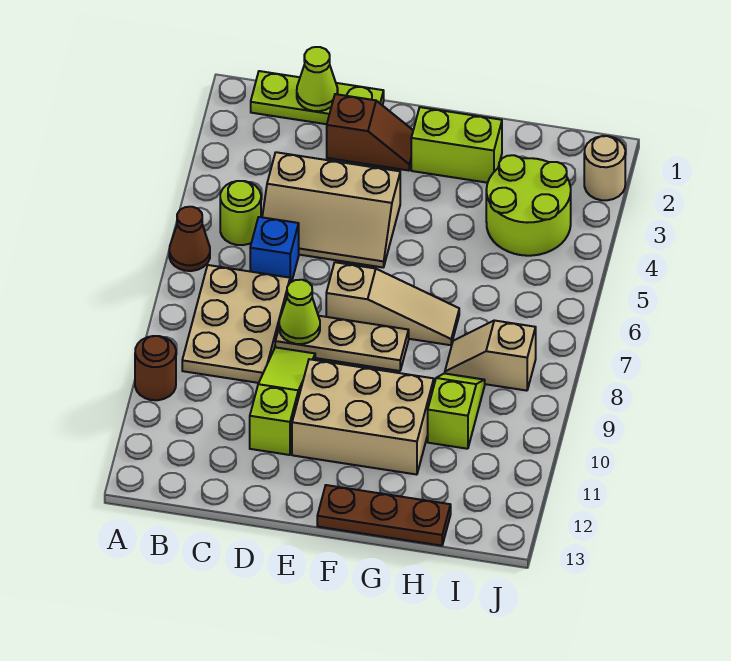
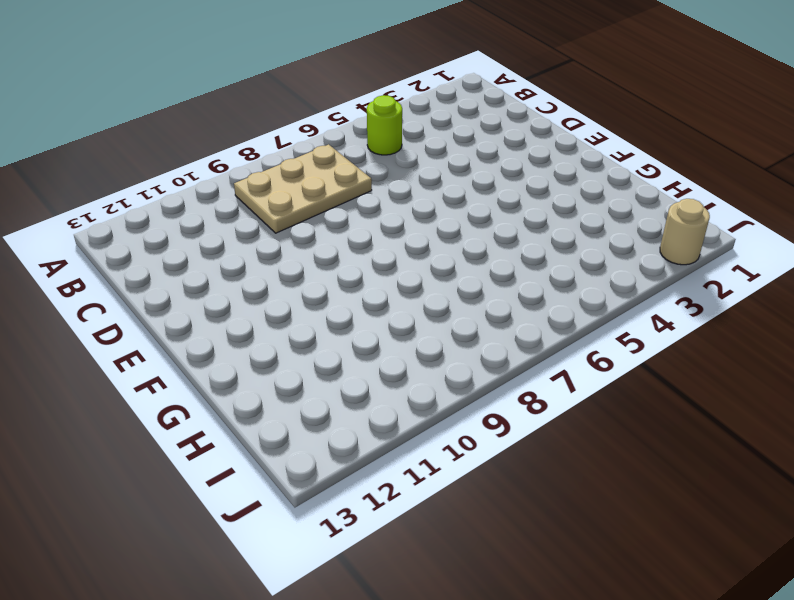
none -> brown 1x1 cone [169,207,210,271]
none -> brown 1x1 round brick [135,336,176,400]
none -> lime 1x3 plate [251,71,384,124]

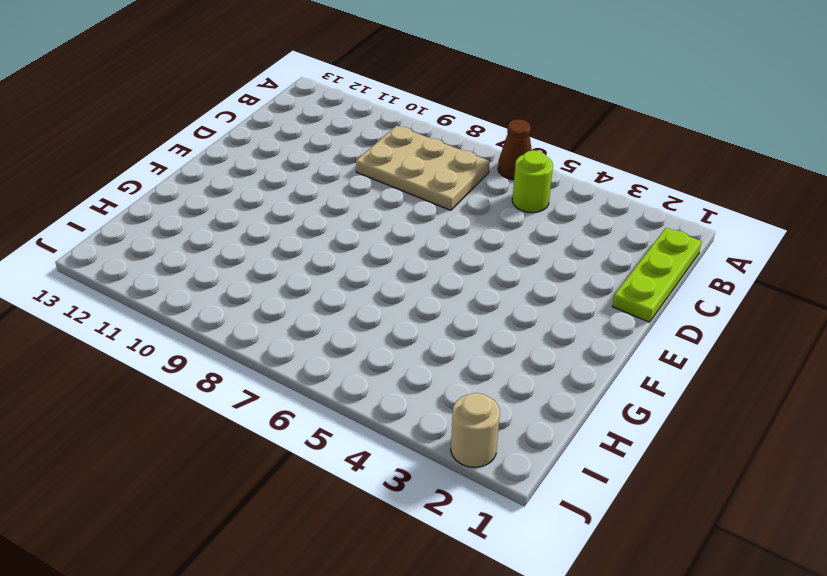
none -> brown 1x1 round brick [135,336,176,400]
none -> tan 2x3 slope [262,152,400,267]
none -> blue 1x1 brick [250,217,299,282]

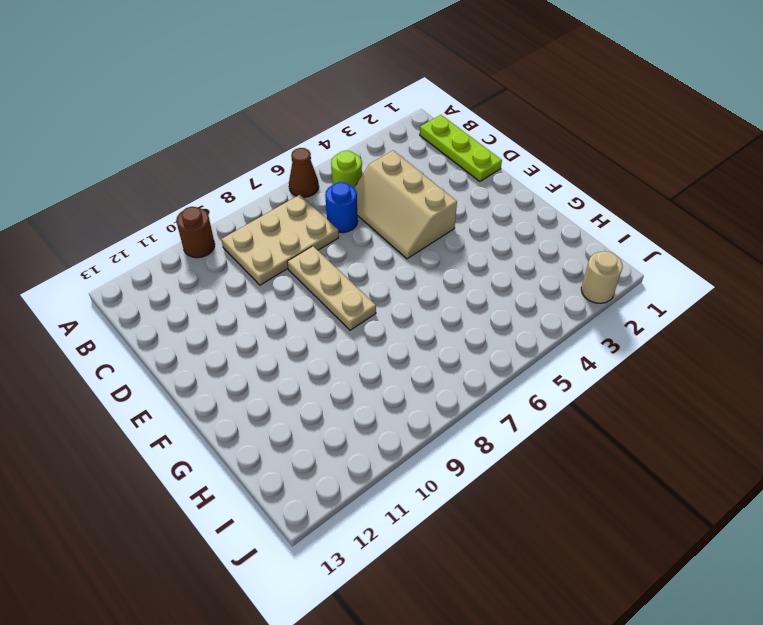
blue 1x1 round brick [325,182,358,233] -> blue 1x1 brick [250,217,299,282]
none -> brown 1x2 slope [327,94,413,171]
none -> lime 1x3 slope [250,347,315,455]
none -> tan 1x3 slope [326,262,459,345]

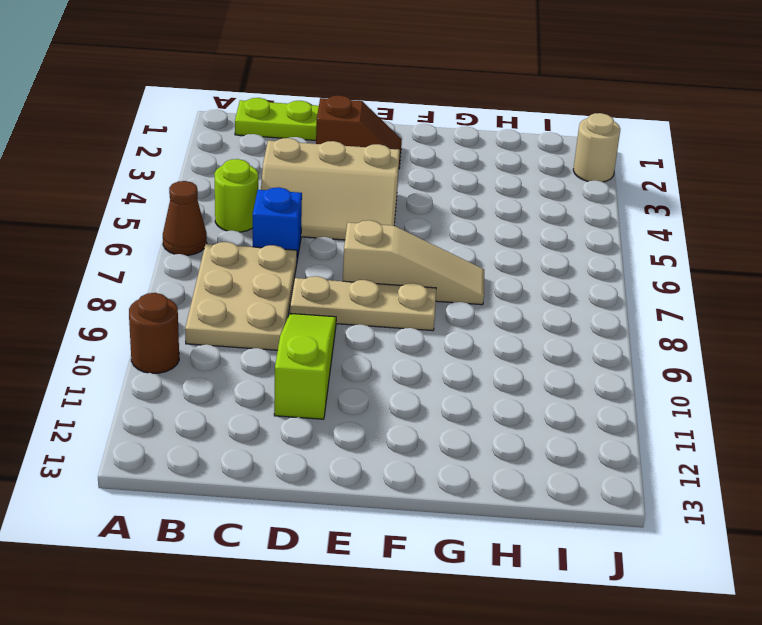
none -> tan 2x3 brick [292,359,434,475]
none -> lime 1x2 brick [411,107,502,183]
none -> brown 1x3 plate [317,485,451,546]

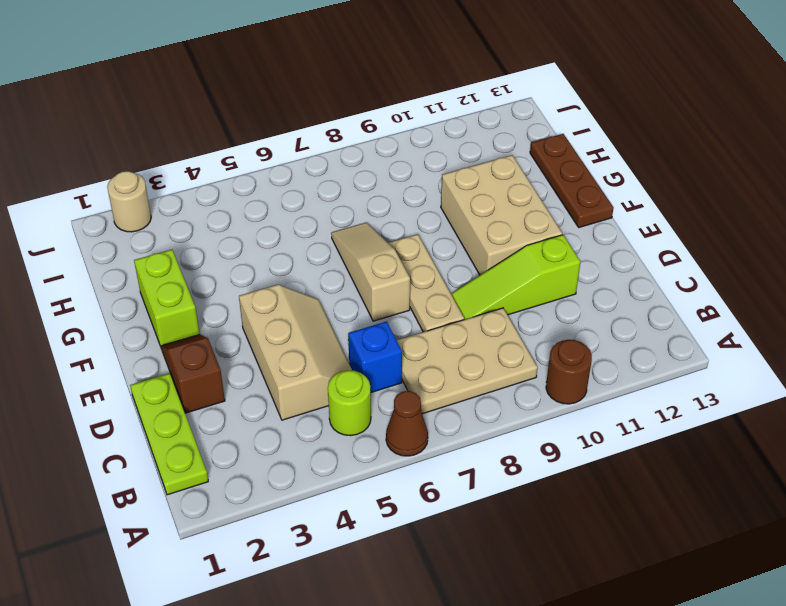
none -> lime 2x2 round brick [486,155,571,256]
none -> tan 1x2 slope [445,320,536,391]
none -> lime 1x2 slope [428,373,485,449]

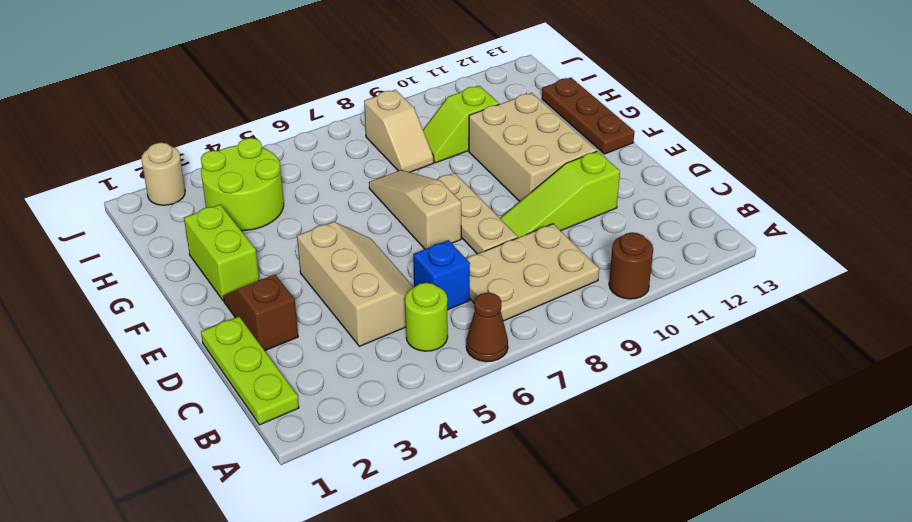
none -> lime 1x1 cone [297,47,338,111]
none -> lime 1x1 cone [279,280,320,344]

